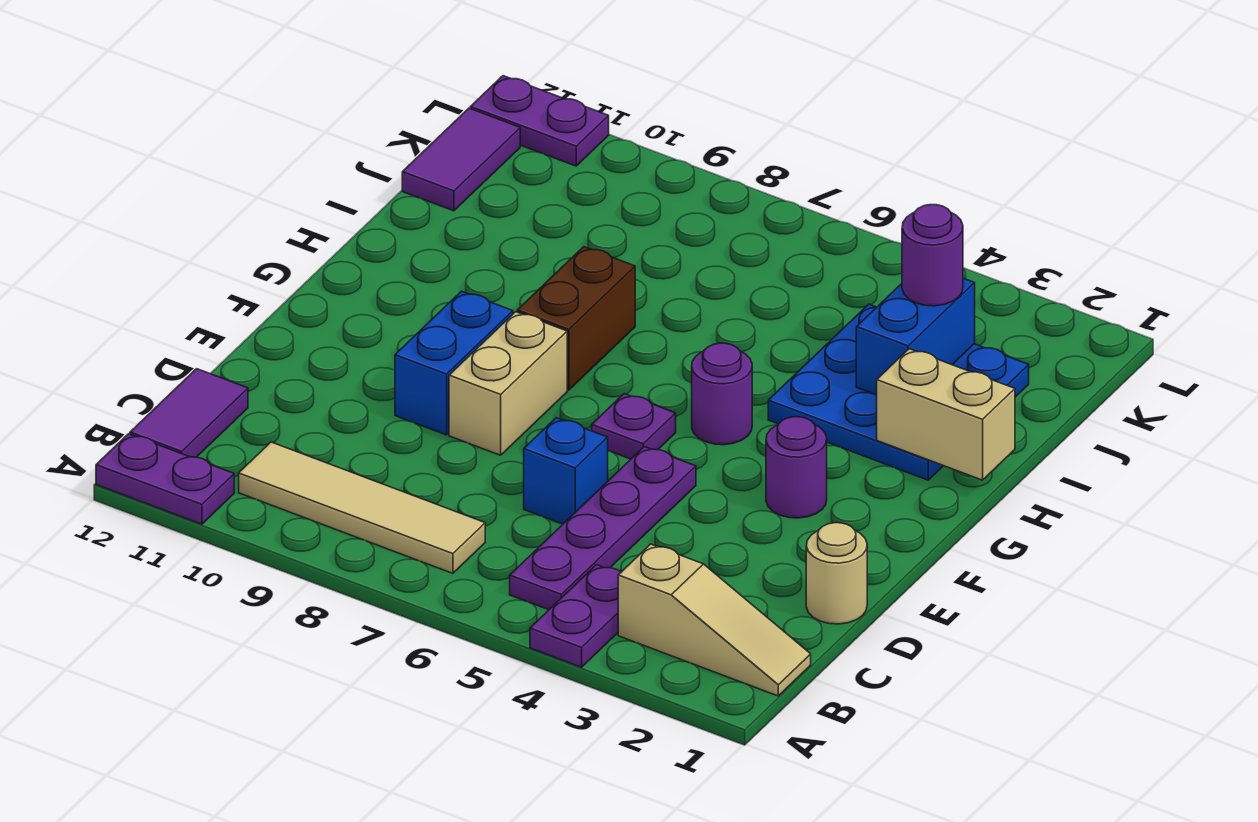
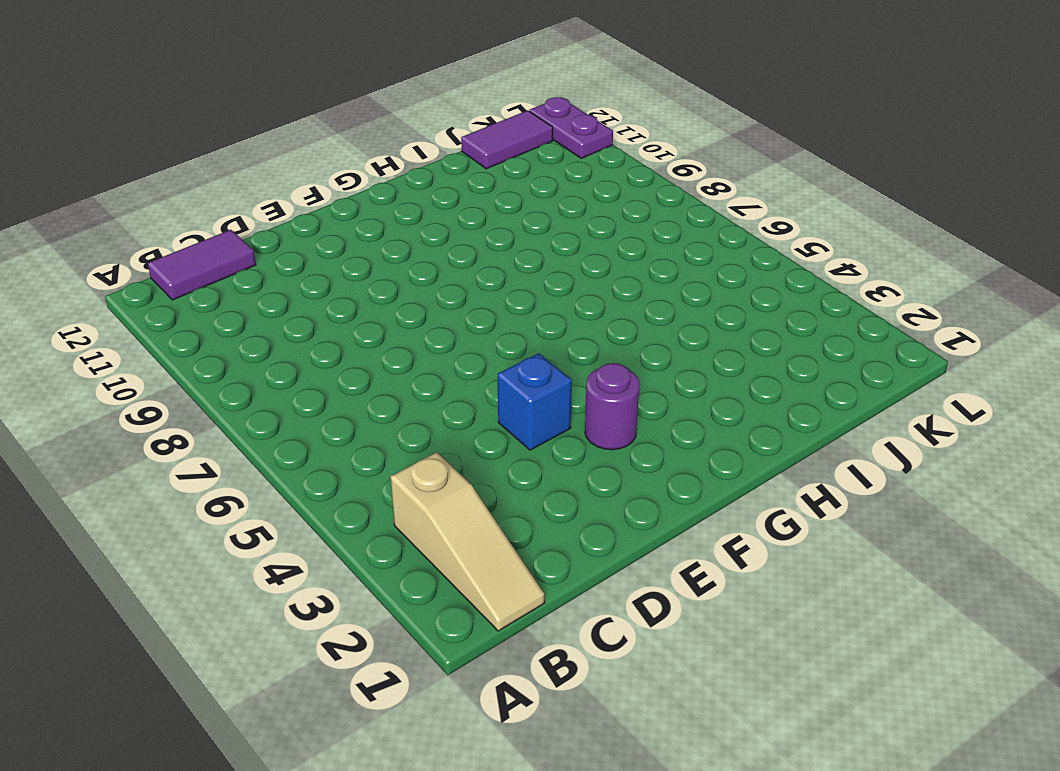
blue 1x1 brick [498,353,572,450] -> blue 1x1 brick moved to [524,418,608,524]
none -> purple 1x2 plate [530,565,621,667]
none -> purple 1x2 plate [96,434,234,524]
none -> purple 1x4 plate [510,447,696,610]

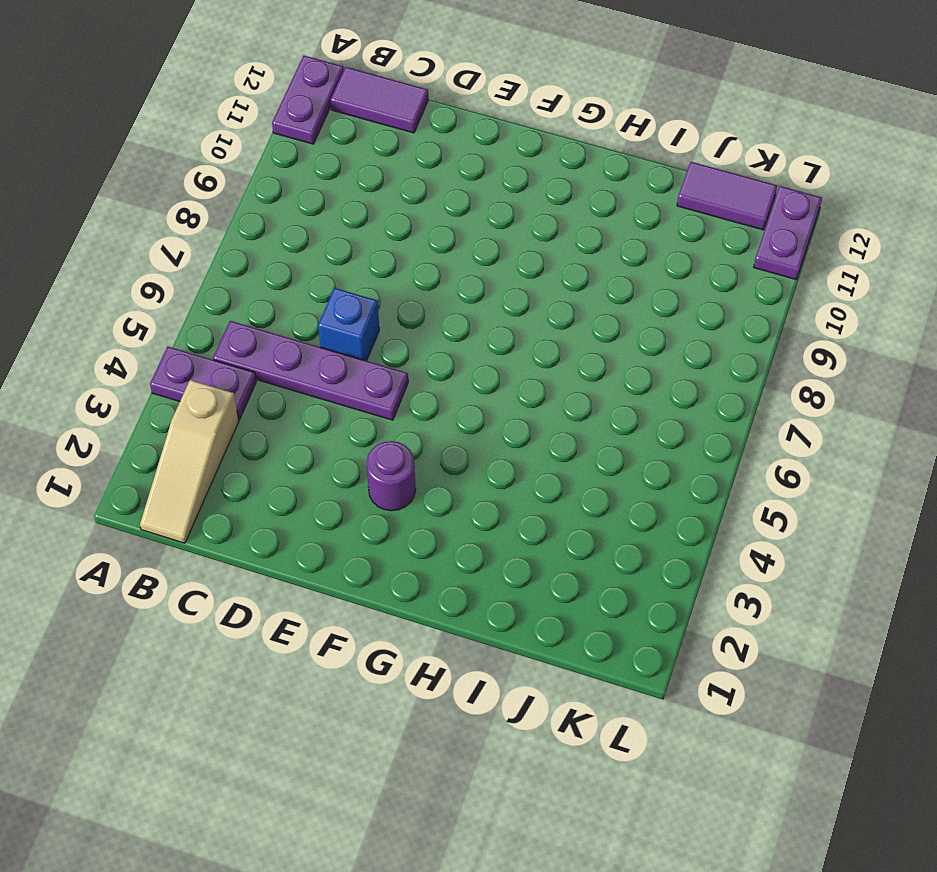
none -> tan 1x4 tile [239,442,485,573]
none -> tan 1x1 round brick [806,523,867,624]
none -> tan 1x2 brick [449,312,567,455]

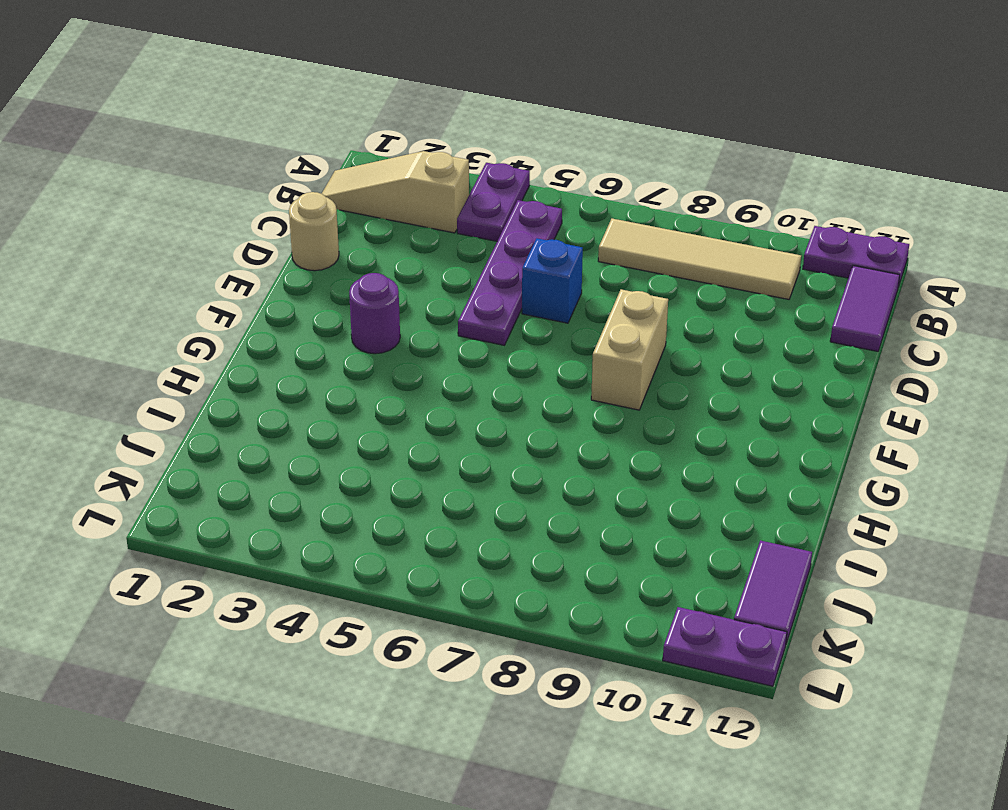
none -> blue 1x2 brick [395,291,513,435]
none -> purple 1x1 plate [592,394,676,459]
none -> purple 1x1 round brick [692,343,752,445]

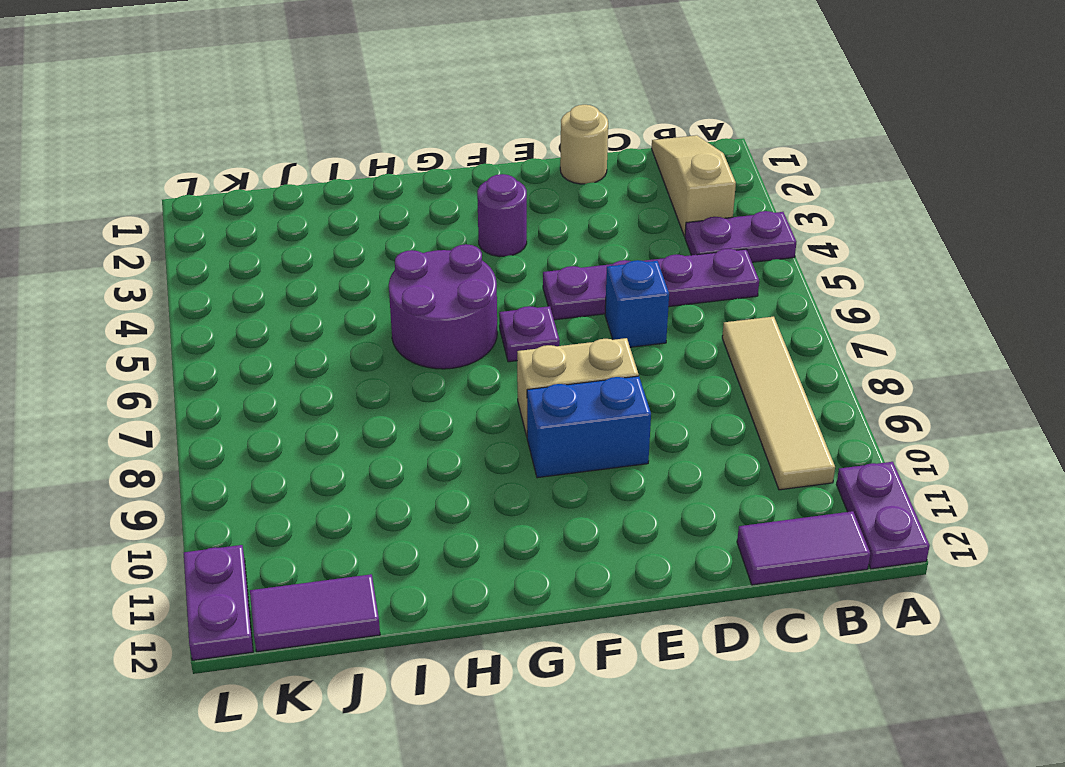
purple 2x2 round brick [389,244,497,369] -> purple 1x1 round brick [692,343,752,445]
none -> brown 1x2 brick [517,247,635,390]
none -> blue 3x3 plate [768,304,1029,480]
none -> tan 1x2 brick [877,349,1015,480]

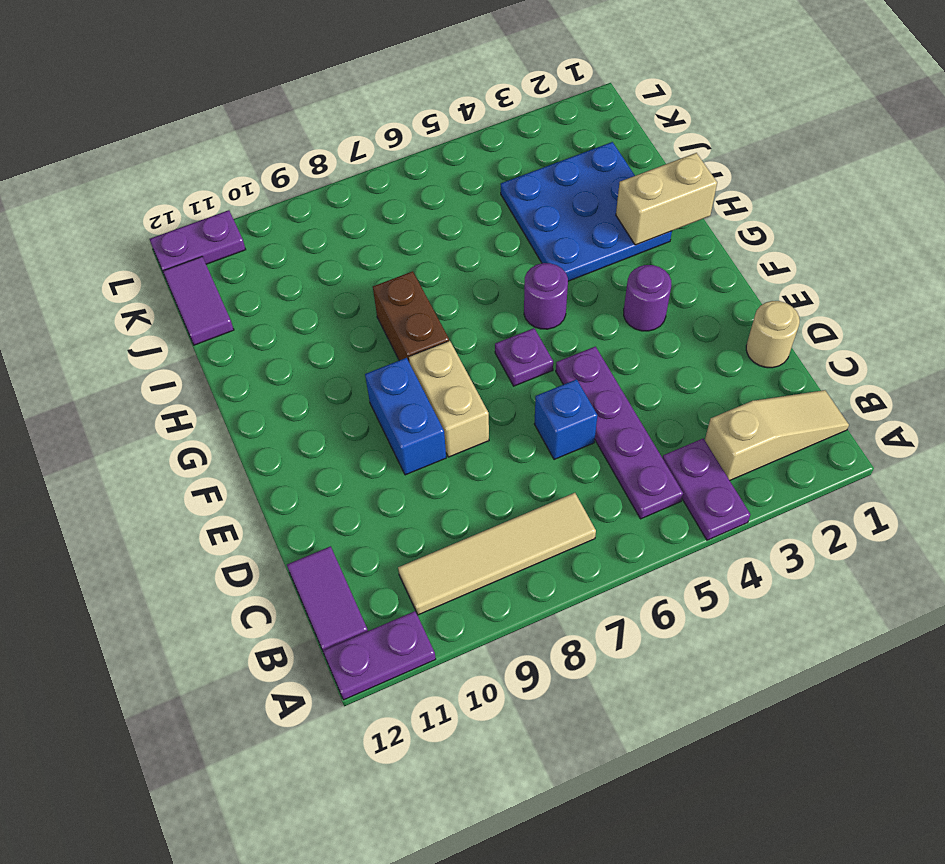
none -> blue 1x2 brick [856,278,975,395]
none -> purple 1x1 round brick [902,205,963,306]

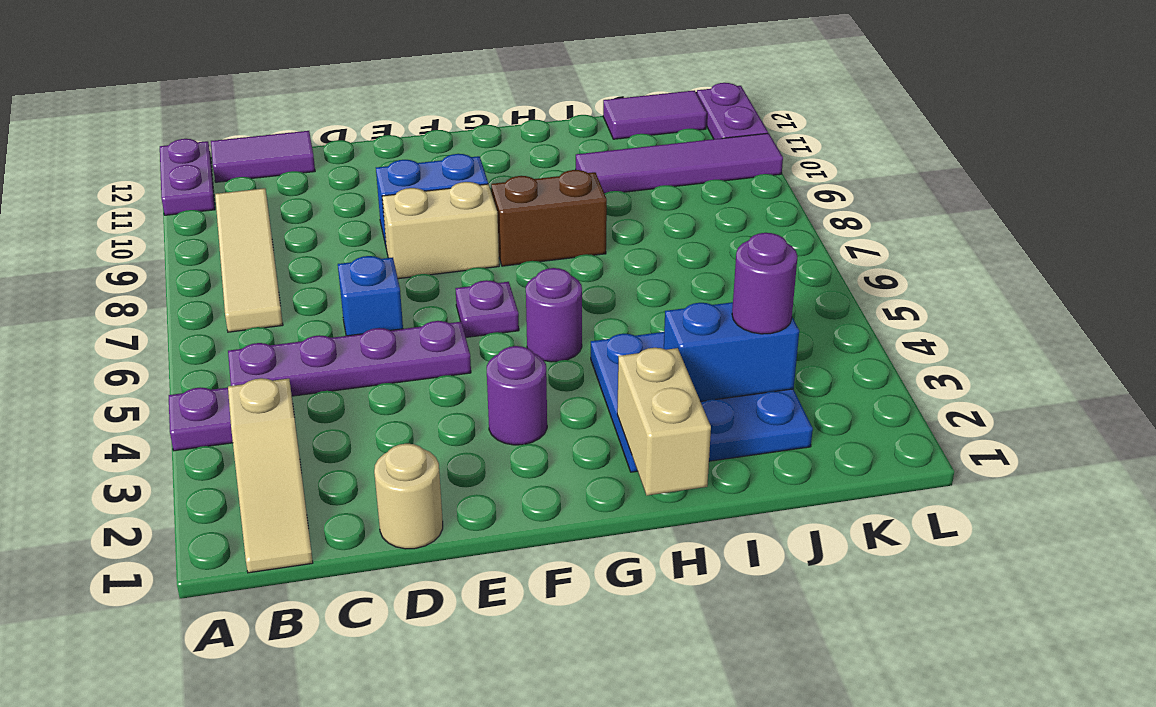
purple 1x4 tile [576,133,783,194] -> none

